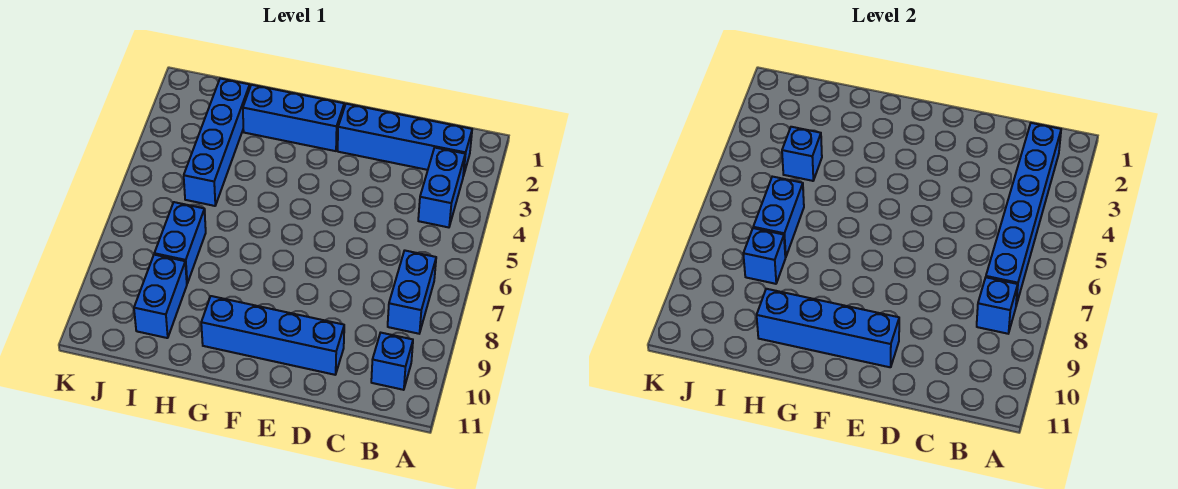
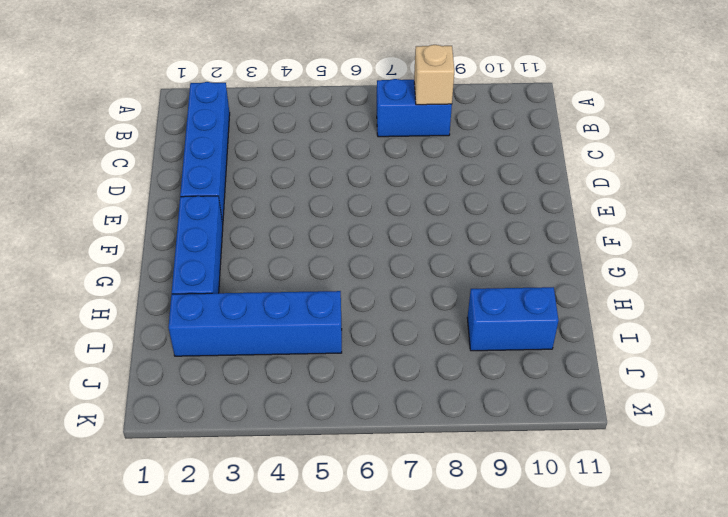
tan 1x1 brick [414,45,454,105] -> blue 1x1 brick [977,277,1018,334]
none -> blue 1x2 brick [418,148,465,227]
none -> blue 1x1 brick [371,333,413,390]
none -> blue 1x4 brick [201,296,344,375]

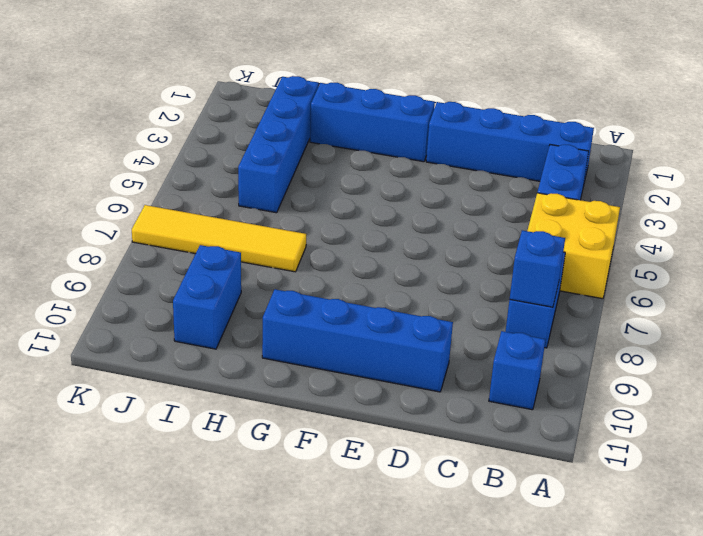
yellow 2x2 brick [527,193,620,299] -> none
yellow 1x4 tile [132,205,306,272] -> blue 1x2 brick [154,202,206,283]
none -> blue 1x6 brick [986,123,1061,305]
none -> blue 1x4 brick [757,289,899,367]
none -> blue 1x1 brick [782,127,822,181]

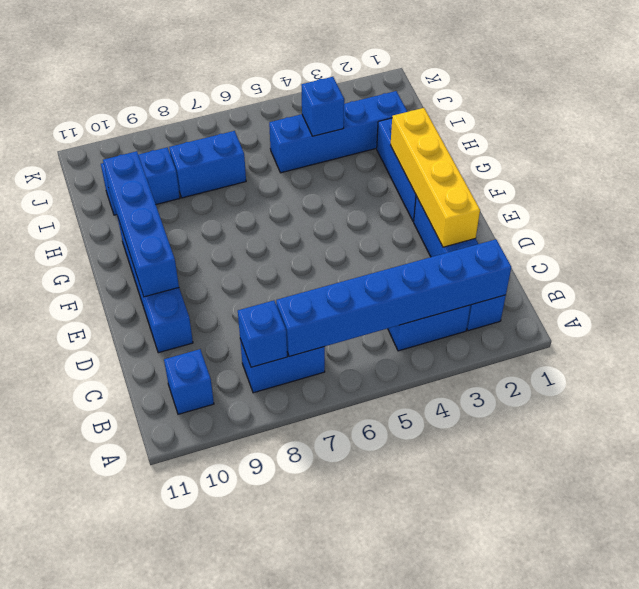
yellow 1x4 brick [391,108,480,247] -> none
none -> blue 1x2 brick [753,177,804,257]
none -> blue 1x1 brick [743,228,785,284]

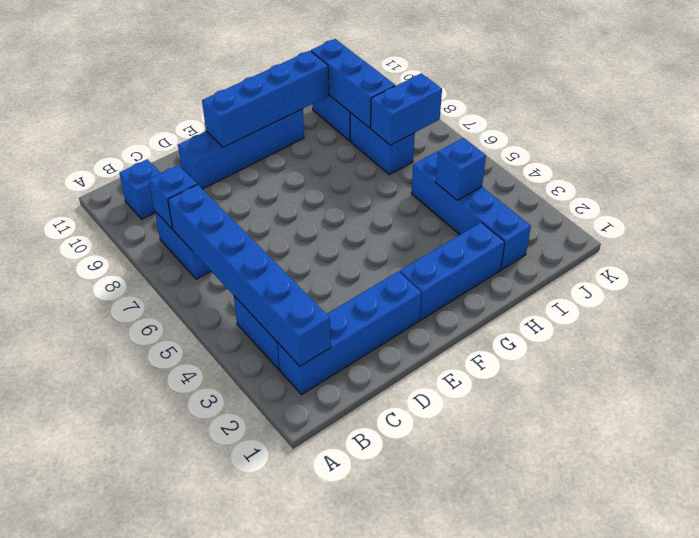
blue 1x2 brick [371,73,442,145] -> blue 1x2 brick turned to [753,177,804,257]
blue 1x3 brick [311,39,395,128] -> blue 1x1 brick [743,228,785,284]

